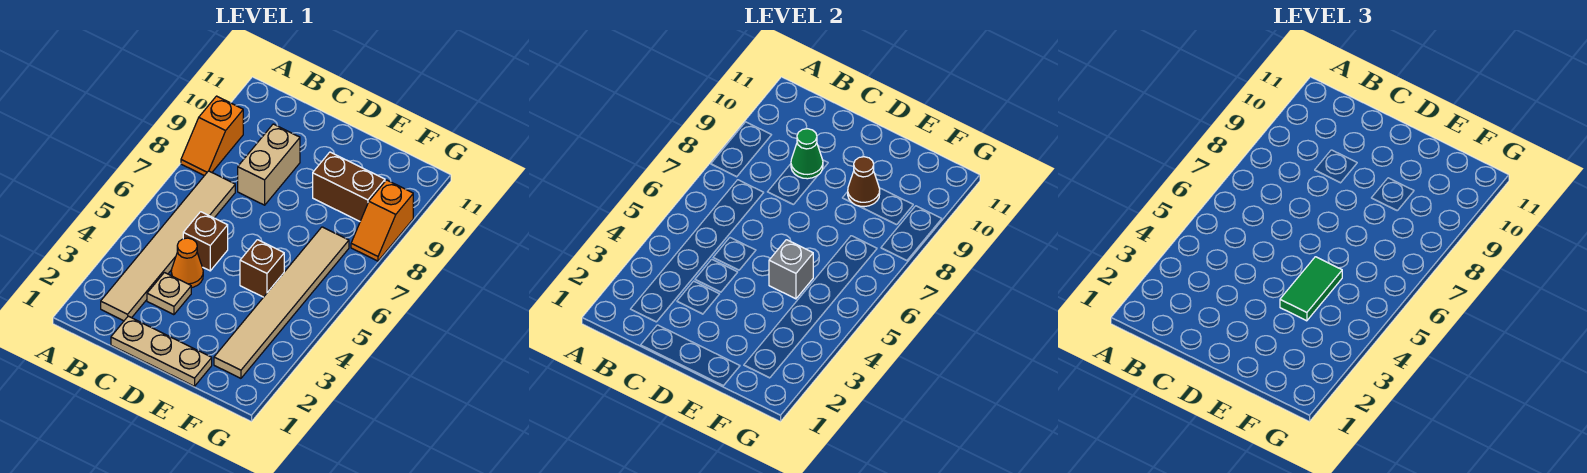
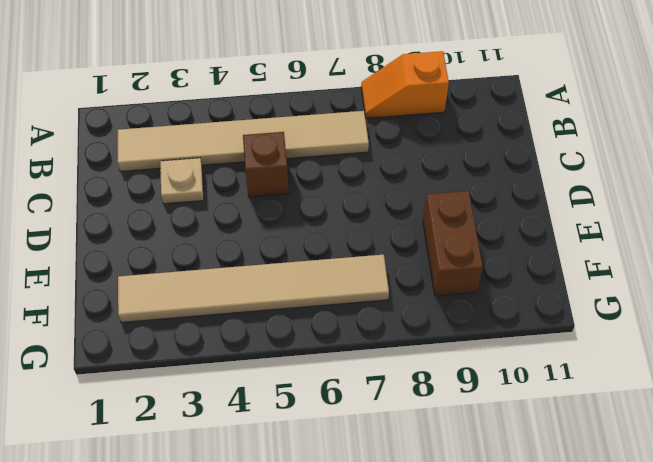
none -> tan 1x3 plate [111,316,212,386]
none -> orange 1x1 cone [171,238,203,288]
none -> tan 1x2 brick [238,124,300,205]

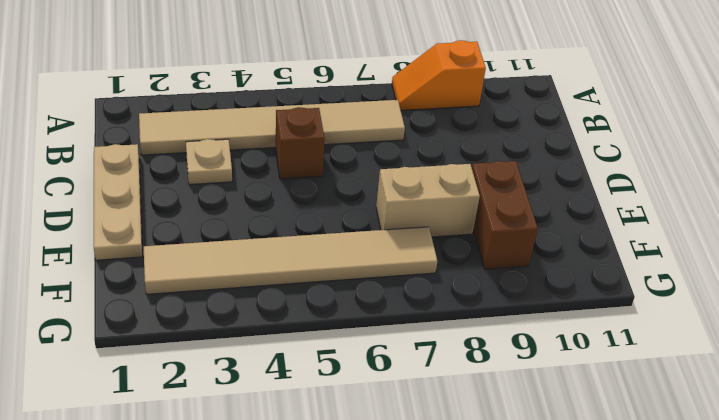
tan 1x2 brick [376,164,480,237] -> tan 1x2 brick moved to [238,124,300,205]
none -> orange 1x1 cone [171,238,203,288]
none -> brown 1x1 brick [240,240,284,297]
none -> orange 1x2 slope [351,180,413,261]

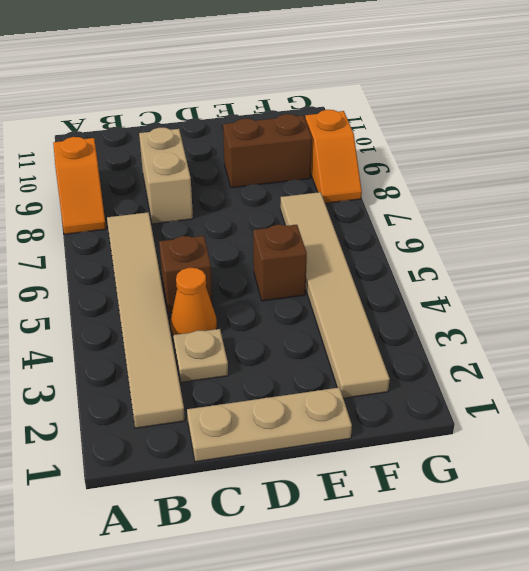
none -> green 1x1 cone [791,129,823,179]
none -> grey 1x1 brick [769,240,813,299]
none -> brown 1x1 cone [848,157,880,207]

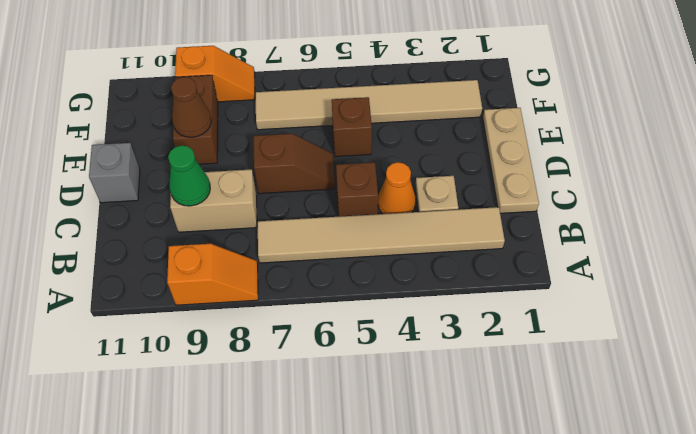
brown 1x2 slope [254,134,335,194] -> none
grey 1x1 brick [89,143,140,203] -> grey 1x1 brick moved to [769,240,813,299]
none -> green 1x2 tile [1280,257,1342,321]

